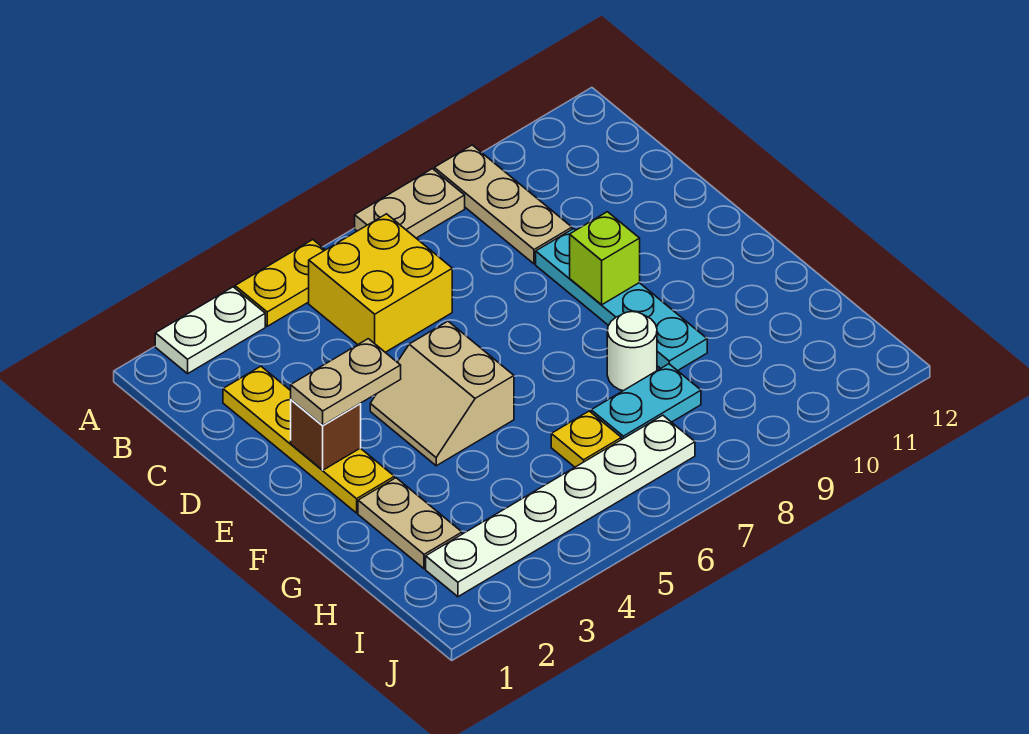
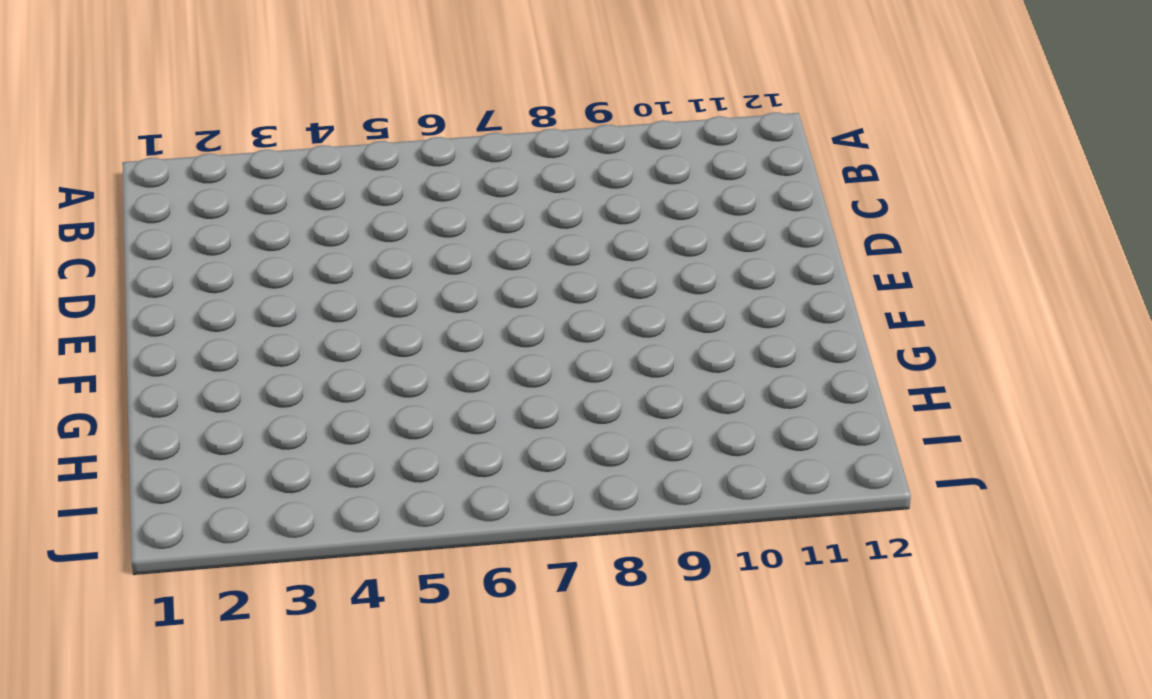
none -> white 1x2 plate [155,287,265,374]
none -> yellow 1x2 plate [235,240,325,326]
none -> tan 1x2 plate [355,169,465,238]

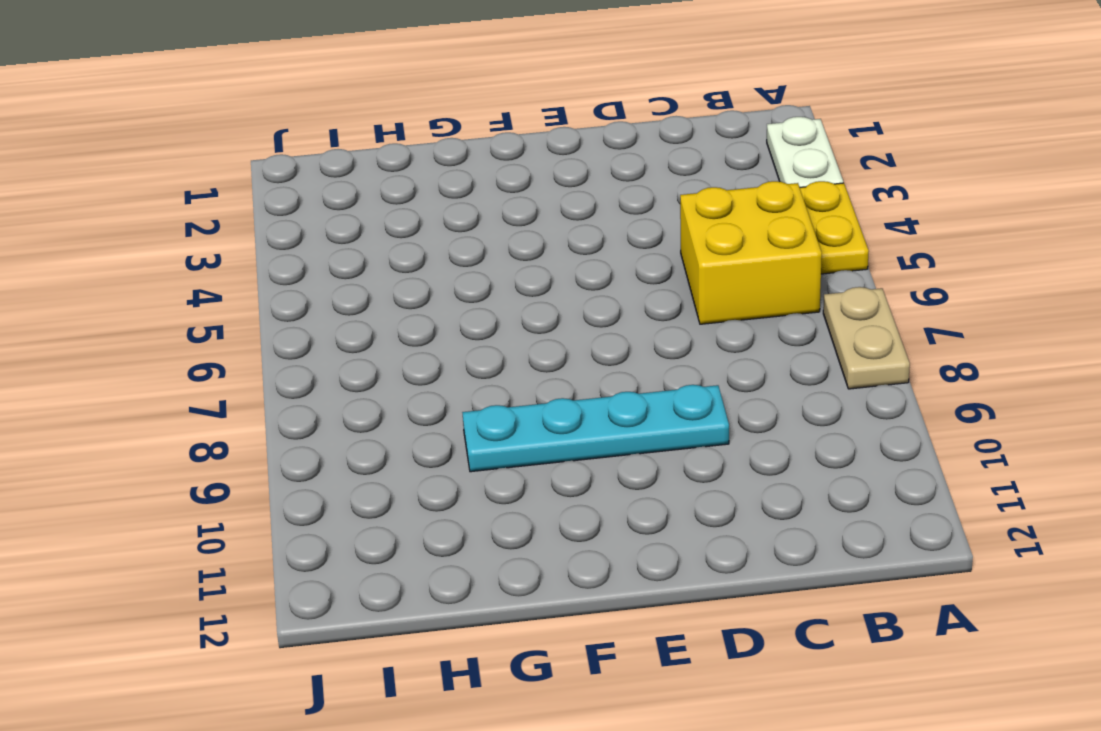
none -> tan 1x3 plate [434,145,572,264]
none -> yellow 1x4 plate [223,366,394,513]
none -> tan 2x2 slope [370,321,514,466]

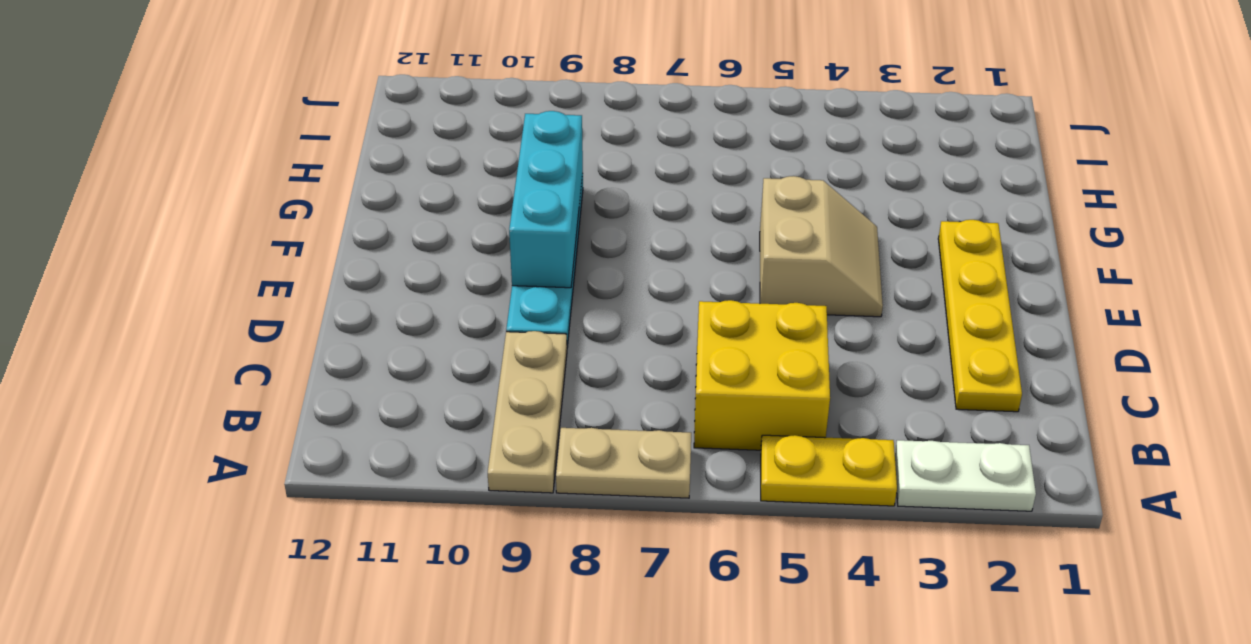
cyan 1x3 brick [509,111,583,288] -> lime 1x1 brick [570,212,640,305]
none -> tan 1x2 plate [358,478,462,569]
none -> white 1x1 round brick [607,312,657,391]
none -> yellow 1x1 plate [551,411,621,467]

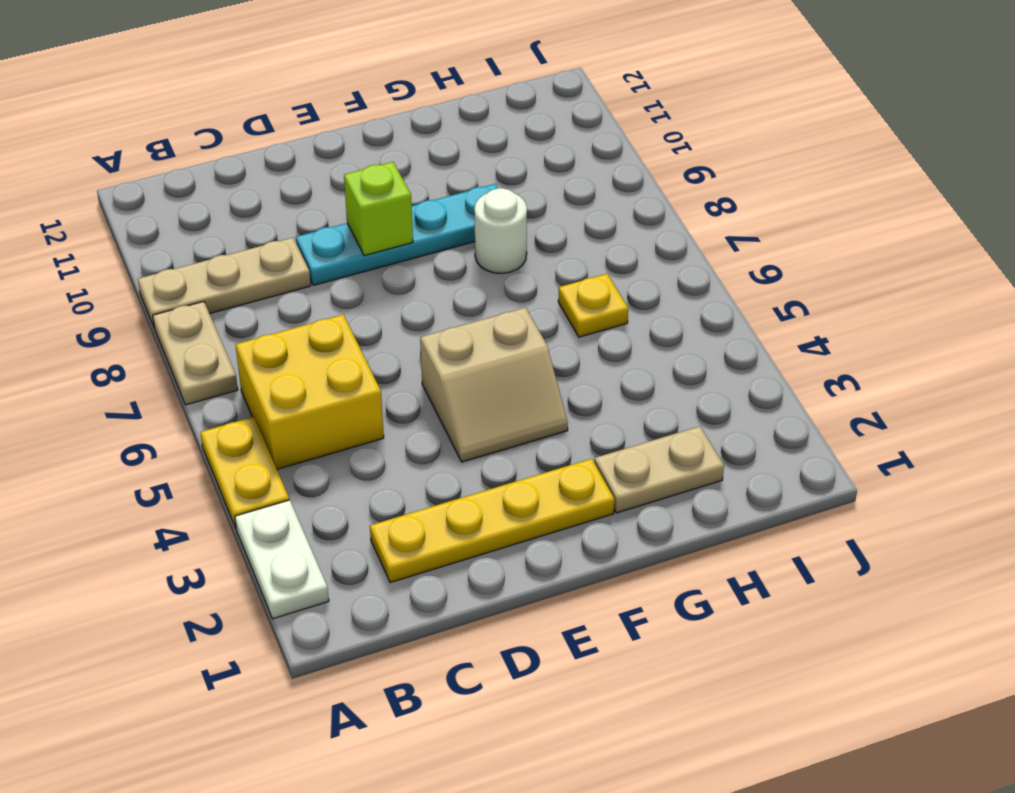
none -> cyan 1x2 plate [591,364,701,440]
none -> white 1x6 plate [426,415,695,597]
none -> brown 1x1 brick [291,400,361,470]

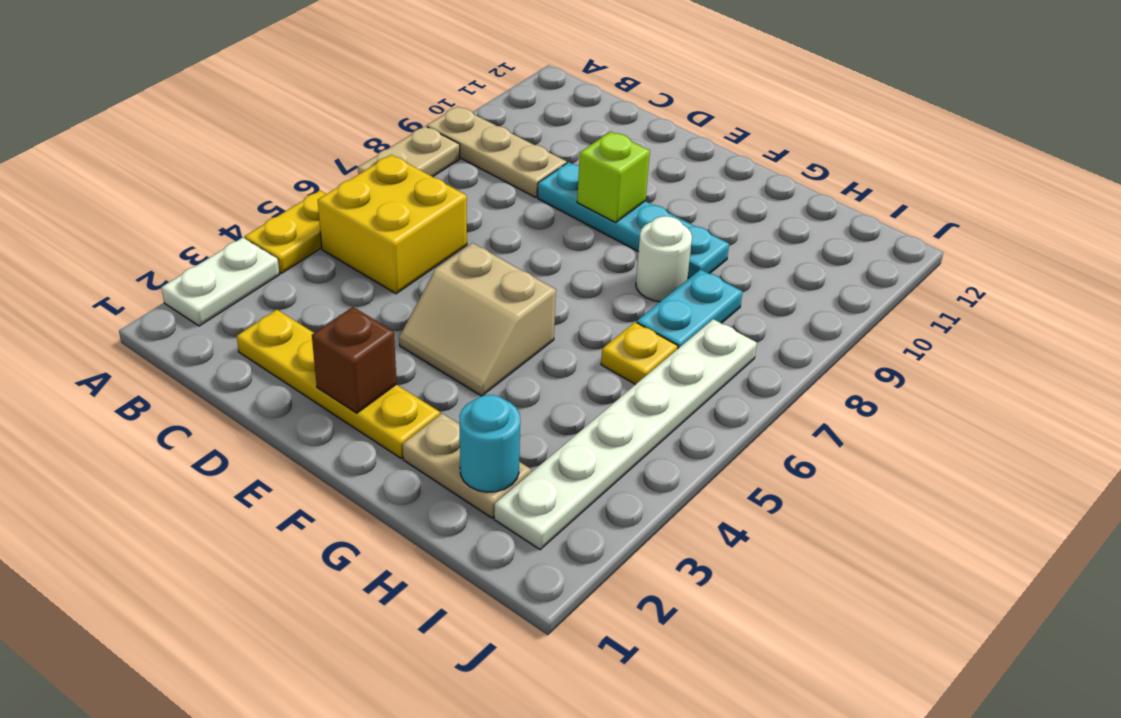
cyan 1x1 round brick [459,395,520,492] -> none
none -> tan 1x2 plate [291,339,401,425]

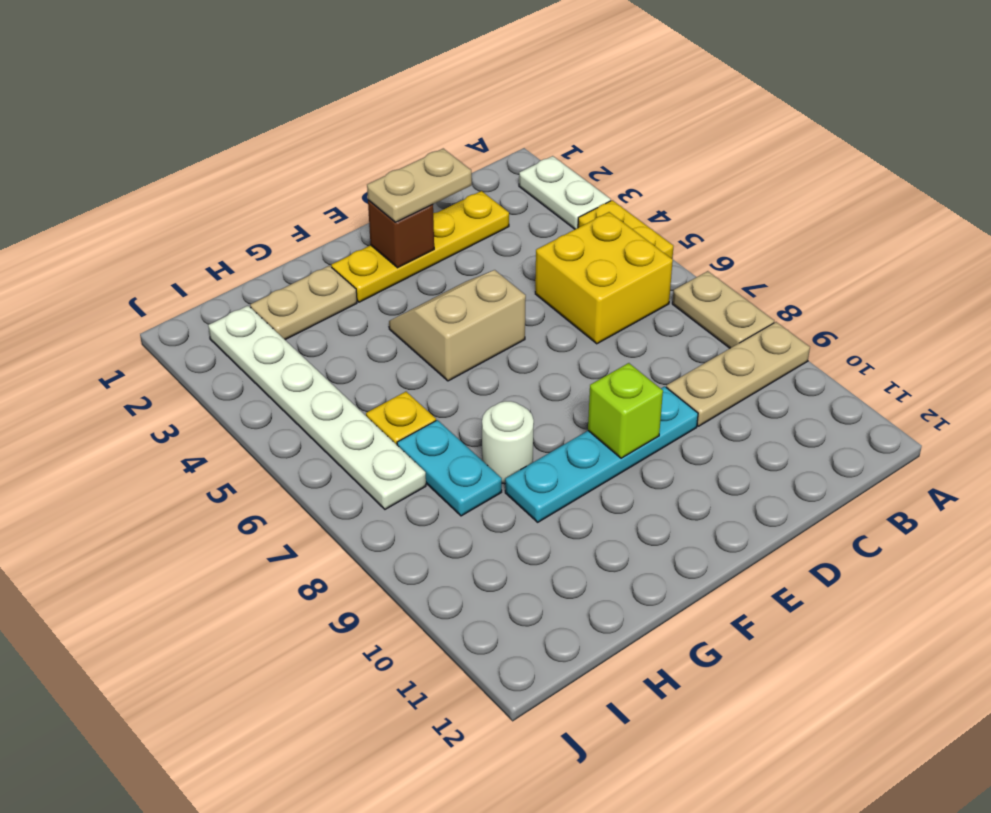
tan 1x2 plate [367,149,472,222] -> tan 1x2 plate turned to [291,339,401,425]

